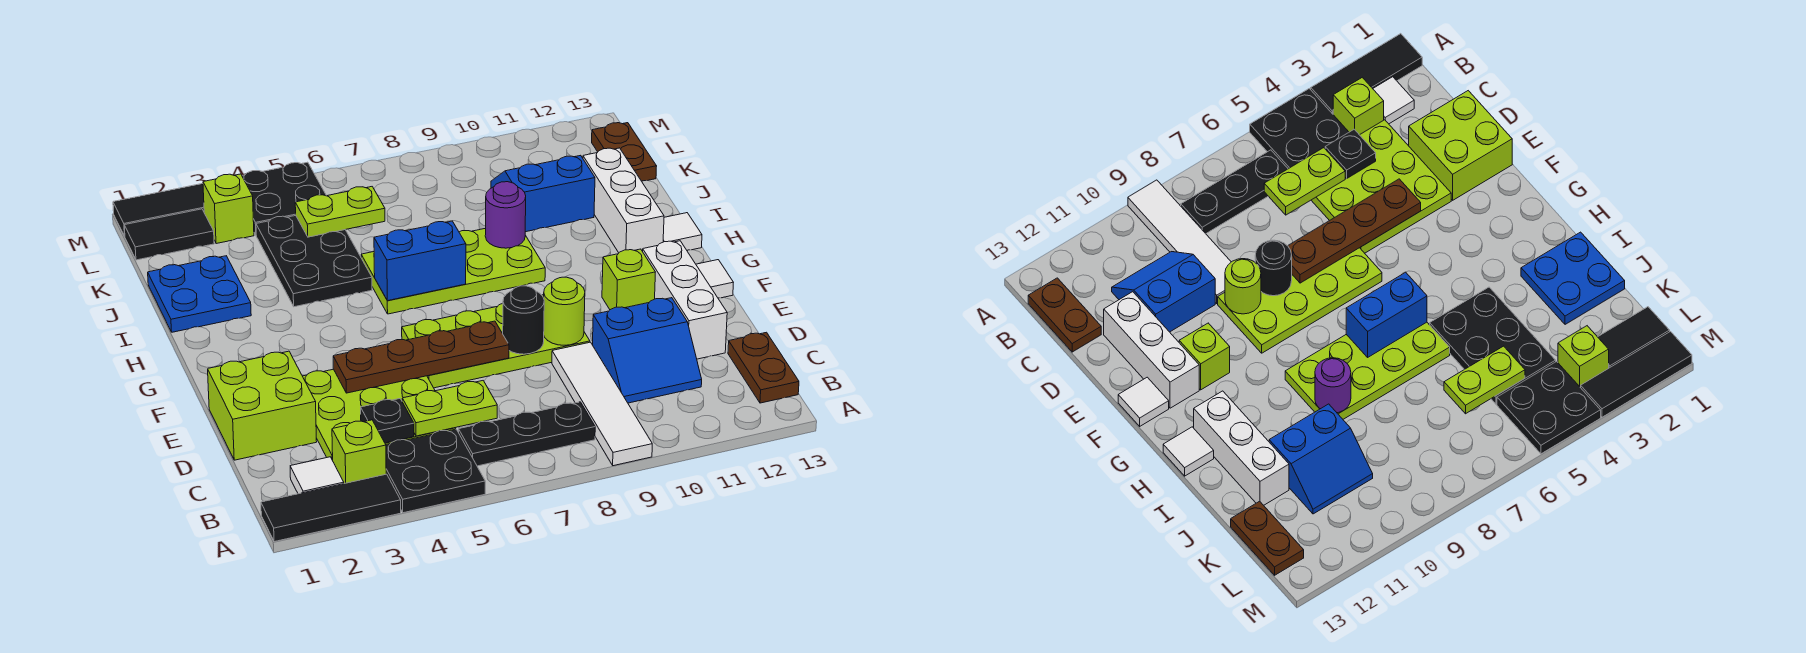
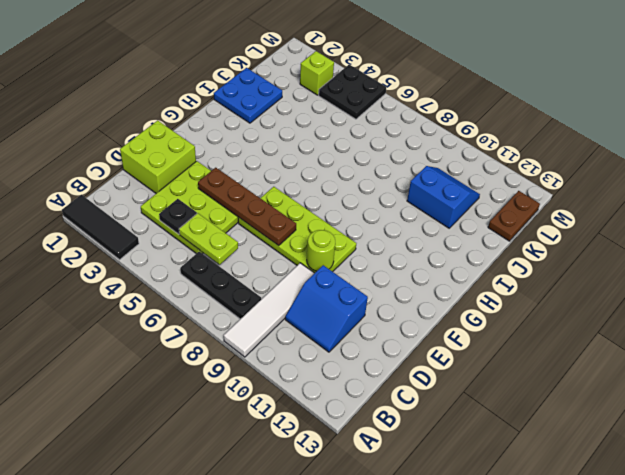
none -> black 2x2 plate [386,429,485,513]
none -> white 1x1 tile [290,457,344,494]
none -> lime 1x1 brick [332,420,386,484]
none -> brown 1x2 plate [728,332,799,403]

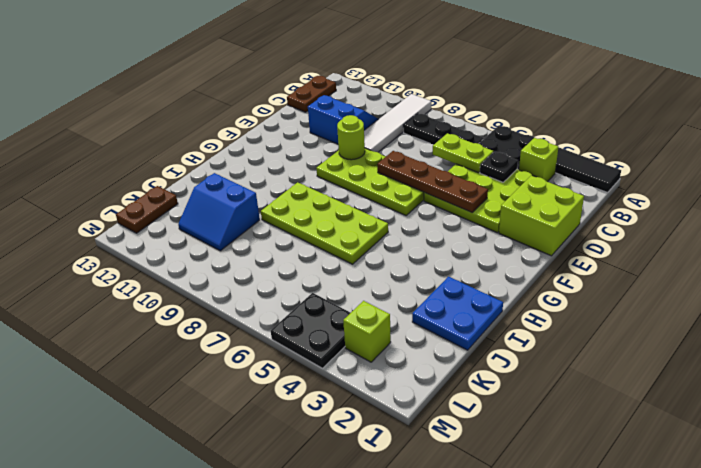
none -> white 1x1 tile [290,457,344,494]
none -> white 1x3 brick [643,241,727,359]
none -> lime 1x1 brick [602,249,655,310]
none -> white 1x1 tile [696,260,733,298]

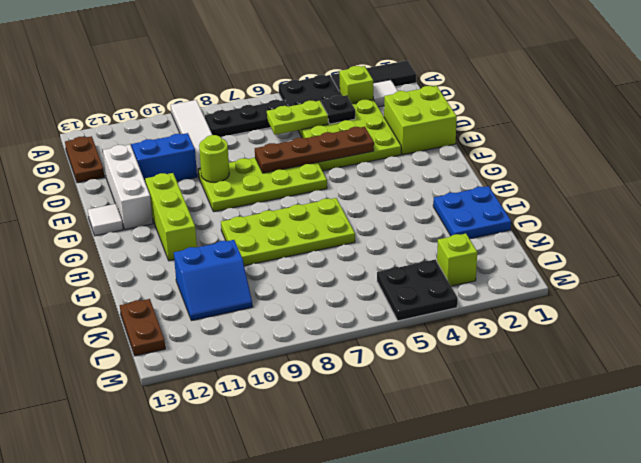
lime 1x3 brick [145,173,197,261] -> lime 1x1 brick [602,249,655,310]
none -> white 1x3 brick [583,148,664,253]
none -> white 1x1 tile [663,213,702,250]
none -> black 2x3 plate [256,216,372,307]
none -> black 1x2 tile [124,209,214,260]

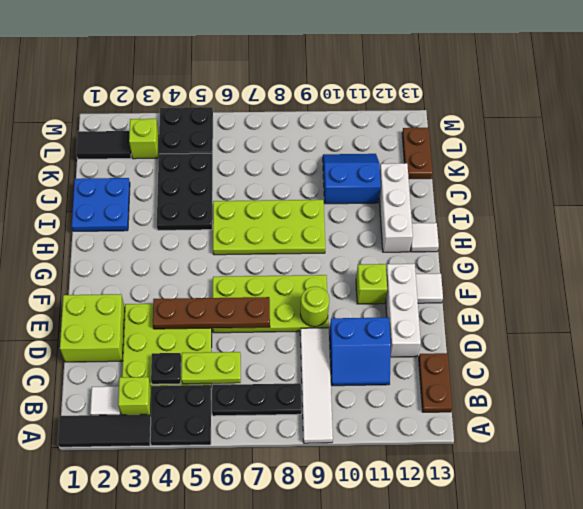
none -> black 1x3 tile [113,184,204,236]
none -> black 1x1 round brick [503,286,544,354]
none -> blue 1x2 brick [374,221,466,301]
none -> purple 1x1 round brick [485,182,526,248]

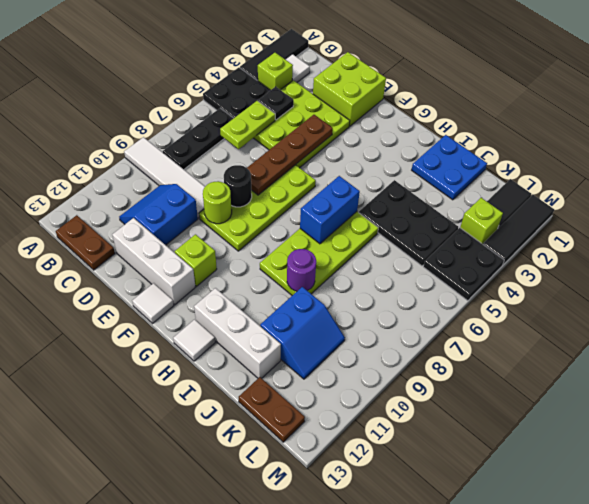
none -> lime 1x2 plate [295,187,385,237]

